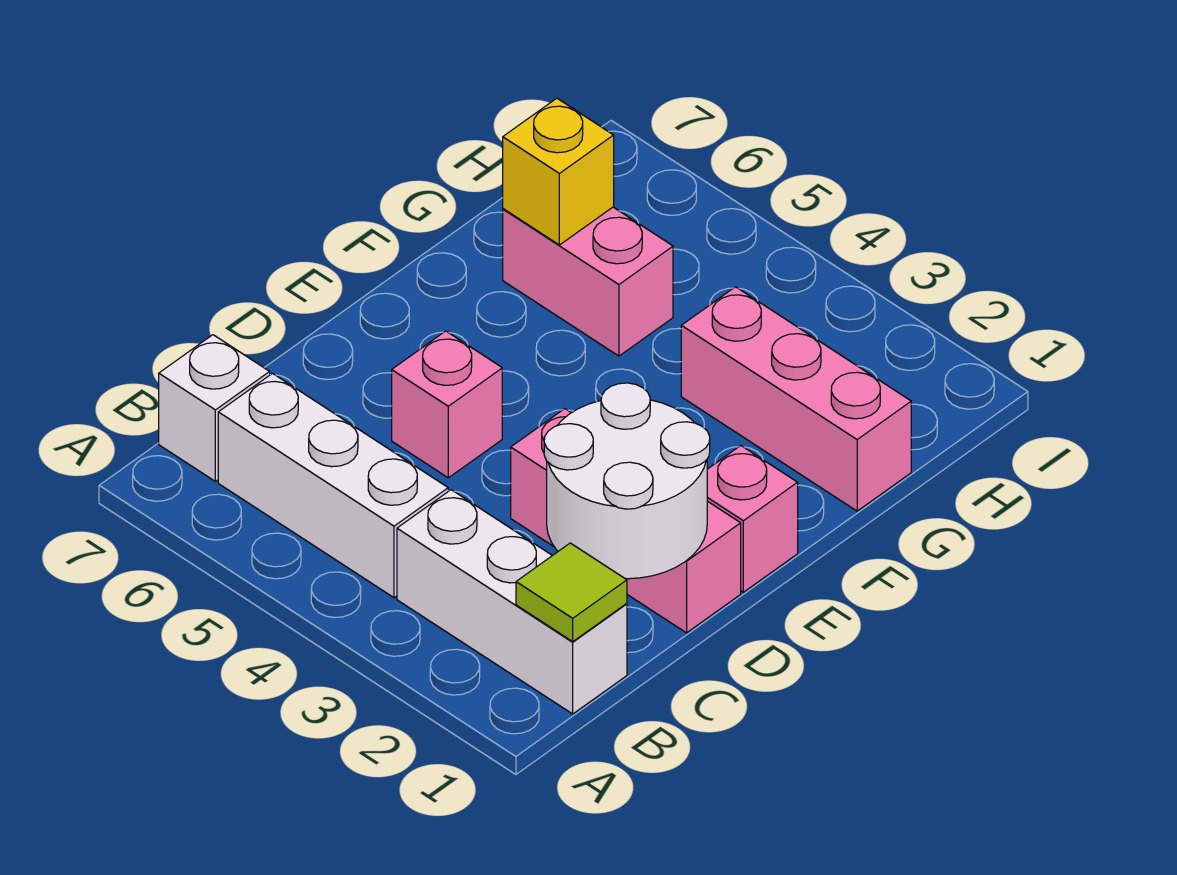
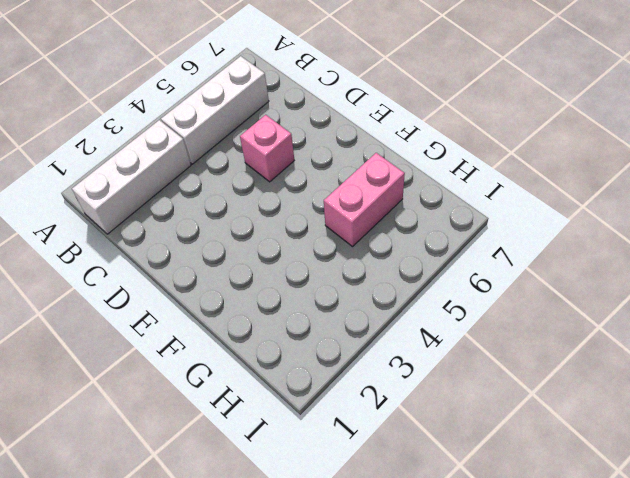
none -> white 1x1 brick [159,335,270,481]
none -> pink 1x3 brick [511,409,741,633]

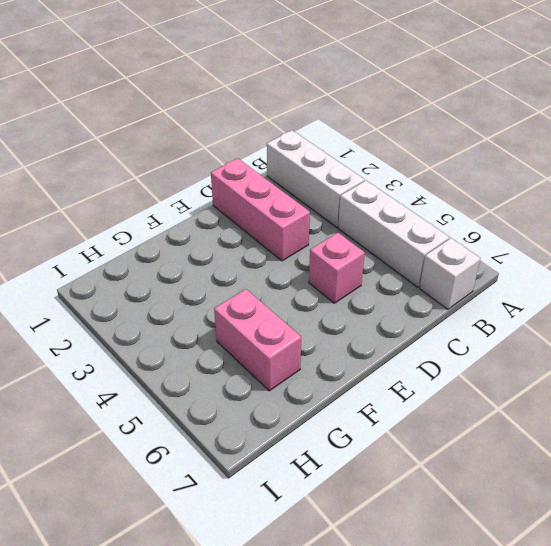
none -> pink 1x1 brick [707,446,798,592]
none -> pink 1x3 brick [681,287,911,511]

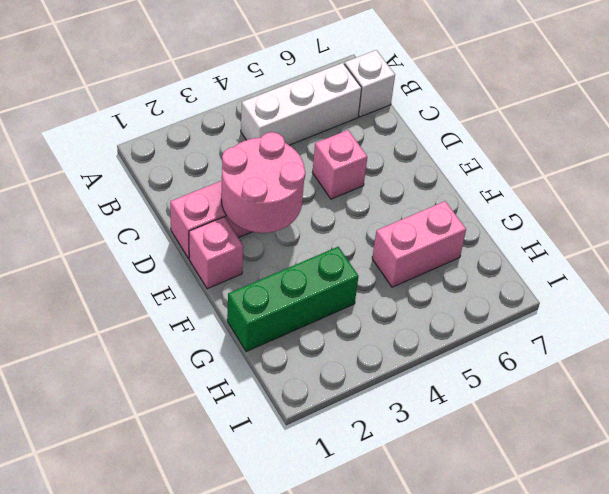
pink 2x2 round brick [221,132,305,233] -> white 2x2 round brick [544,383,710,579]
green 1x3 brick [227,247,359,352] -> pink 1x3 brick [681,287,911,511]
none -> white 1x3 brick [397,490,627,714]
none -> lime 1x1 tile [516,543,627,641]

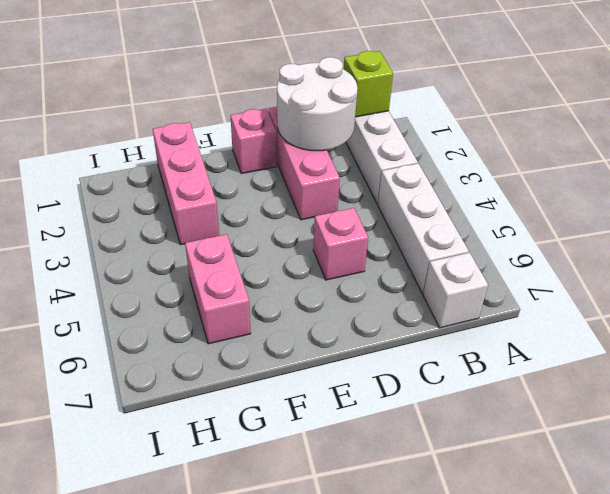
lime 1x1 brick [344,51,393,117] -> lime 1x1 tile [516,543,627,641]
none -> yellow 1x1 brick [503,98,614,245]

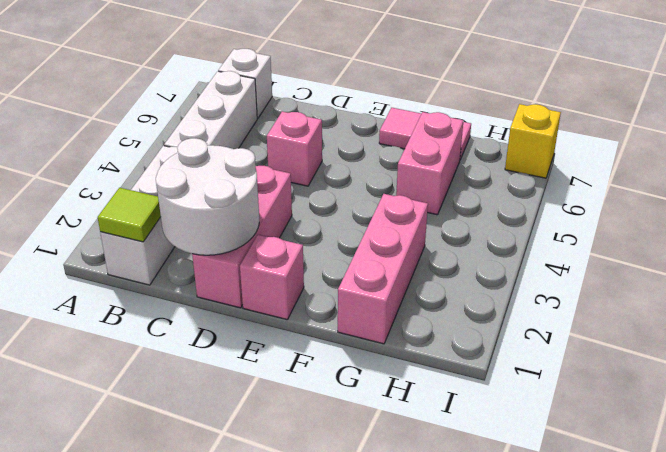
pink 1x2 tile [379,108,471,159] -> none
yellow 1x1 brick [505,104,561,178] -> yellow 1x1 brick moved to [503,98,614,245]

